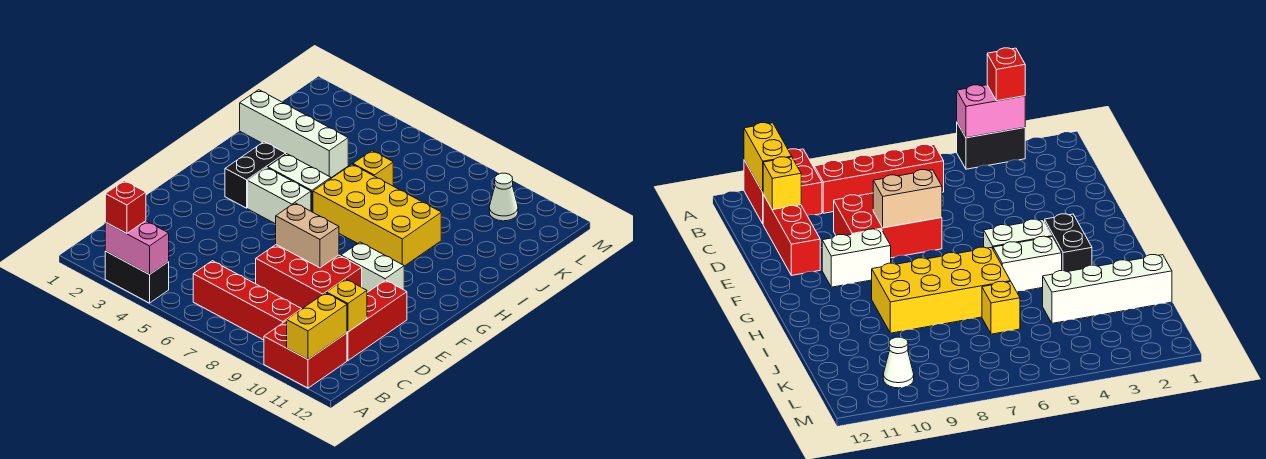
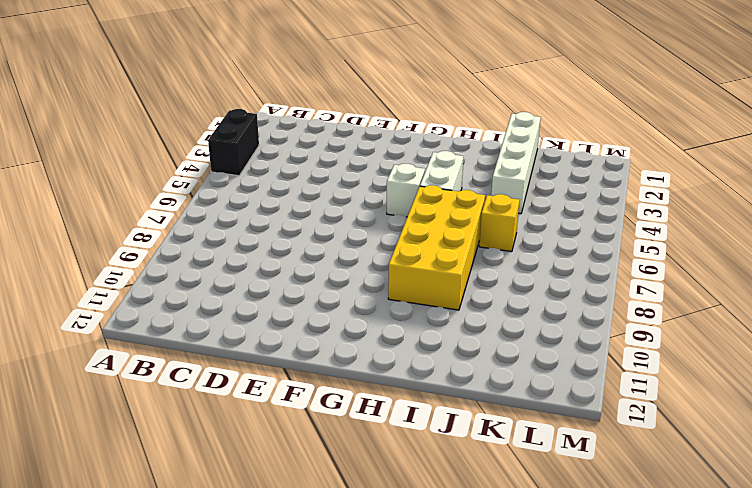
white 1x1 brick [387,164,425,217] -> white 1x2 brick [248,168,311,224]
none -> red 2x2 brick [264,321,347,388]
none -> red 1x4 brick [193,261,301,340]
none -> red 1x3 brick [347,280,407,360]

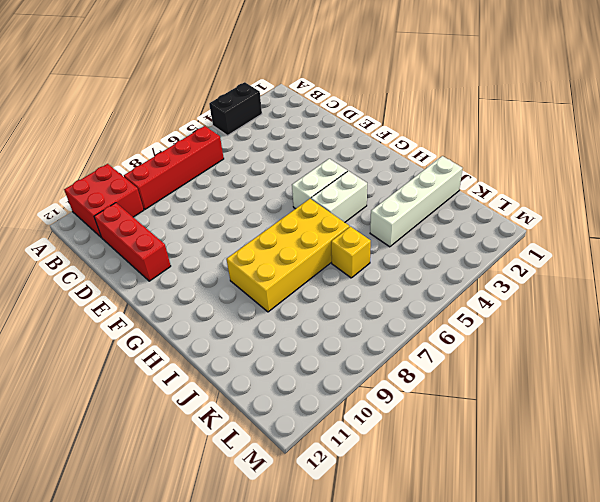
none -> red 2x3 brick [256,245,362,309]
none -> white 1x2 brick [341,242,404,292]
none -> black 1x2 brick [225,142,286,208]

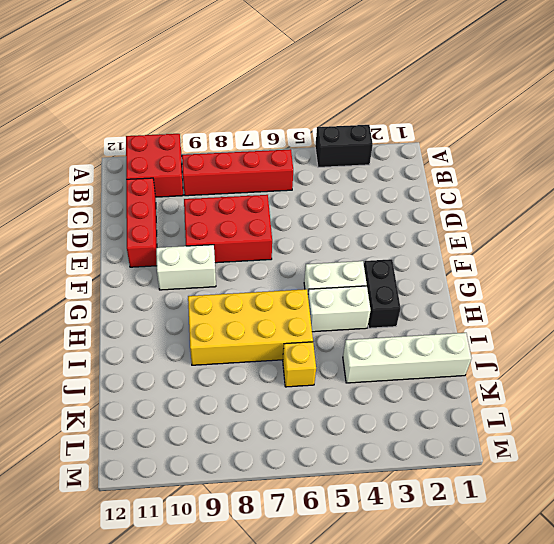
none -> white 1x1 cone [489,173,518,221]
none -> pink 1x2 brick [105,221,169,275]
none -> yellow 1x2 brick [287,293,347,359]

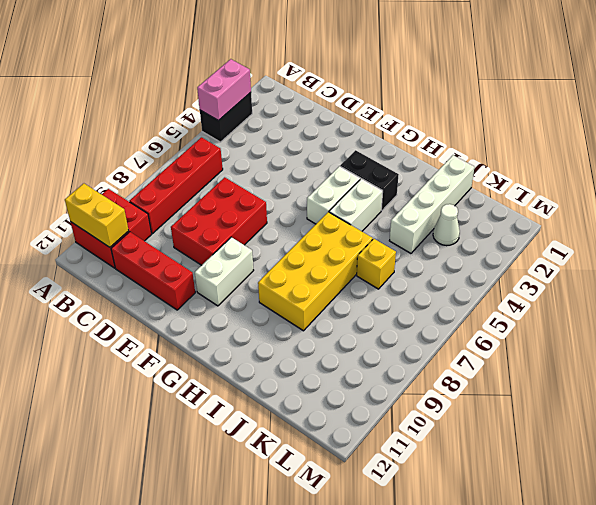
white 1x1 cone [433,204,460,246] -> white 1x1 cone moved to [489,173,518,221]
none -> yellow 1x1 brick [326,279,367,332]
none -> tan 1x2 brick [276,203,339,268]
none -> red 1x1 brick [105,181,146,234]

